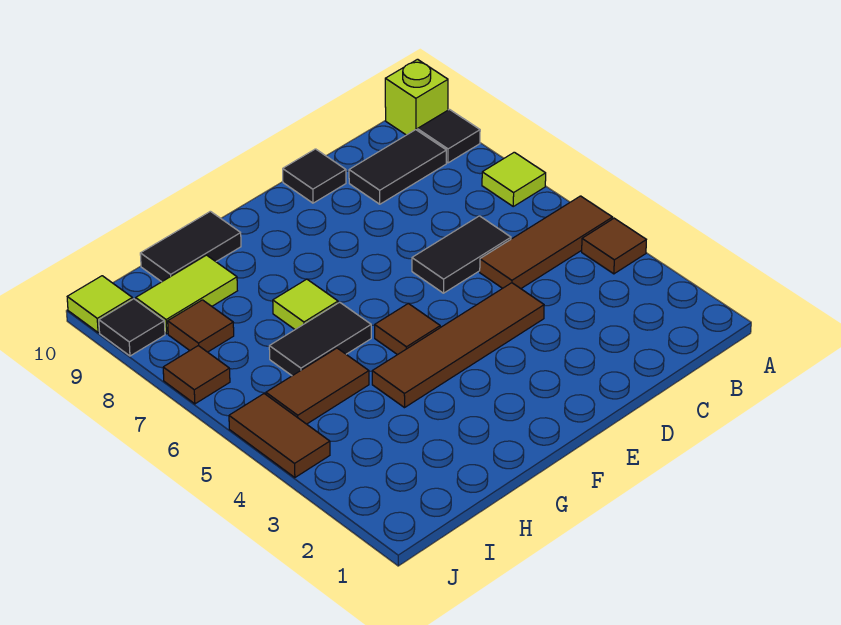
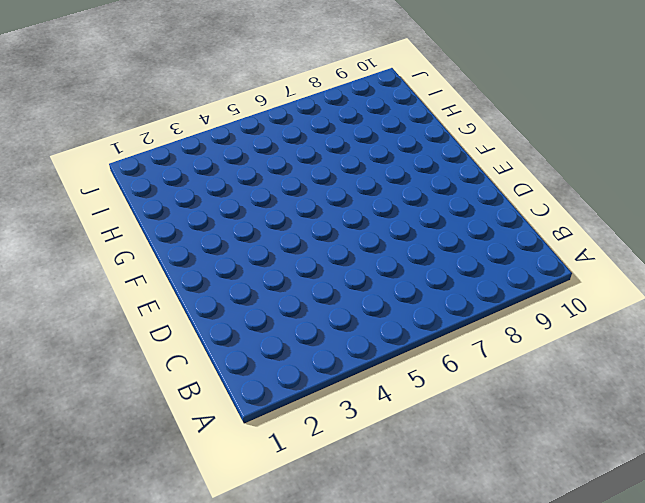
none -> brown 1x1 tile [582,218,646,274]
none -> brown 1x3 tile [480,196,613,289]
none -> lime 1x1 tile [482,152,546,206]

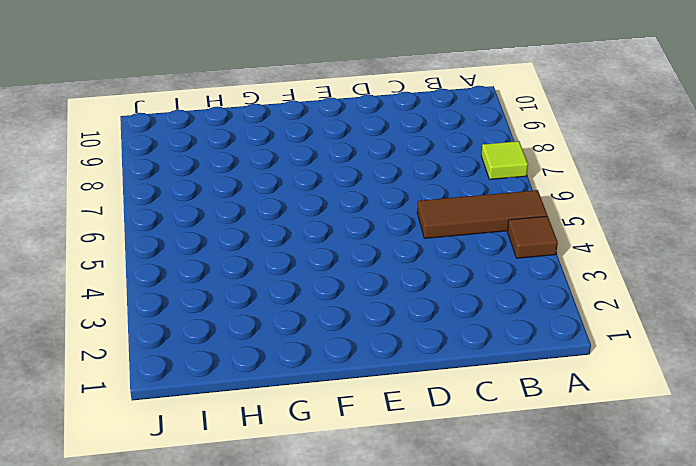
none -> black 1x1 tile [417,110,480,163]
none -> lime 1x1 brick [385,59,448,135]
none -> black 1x2 tile [349,130,446,204]

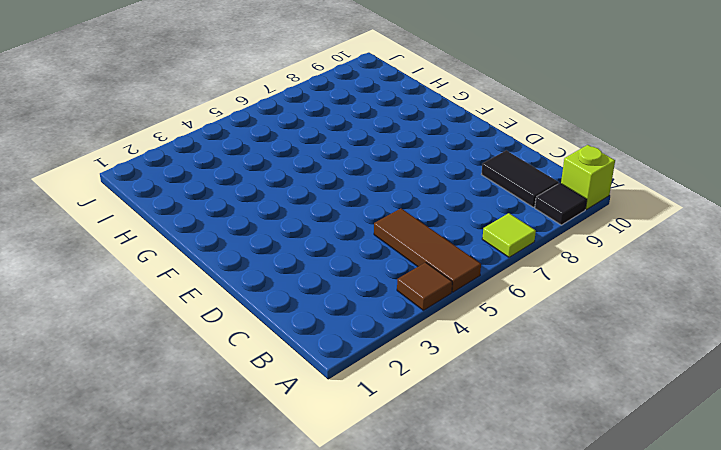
none -> black 1x2 tile [412,216,511,293]
none -> brown 1x4 tile [372,283,544,408]
none -> black 1x1 tile [283,149,346,203]

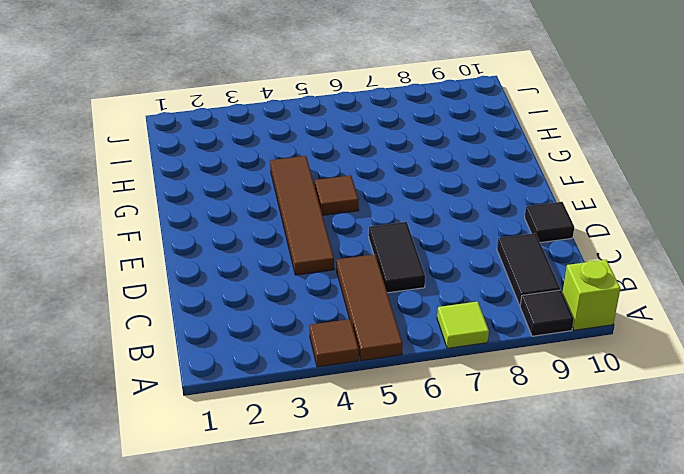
none -> black 1x2 tile [269,302,371,376]
none -> lime 1x1 tile [273,279,338,329]
none -> black 1x2 tile [140,211,241,282]

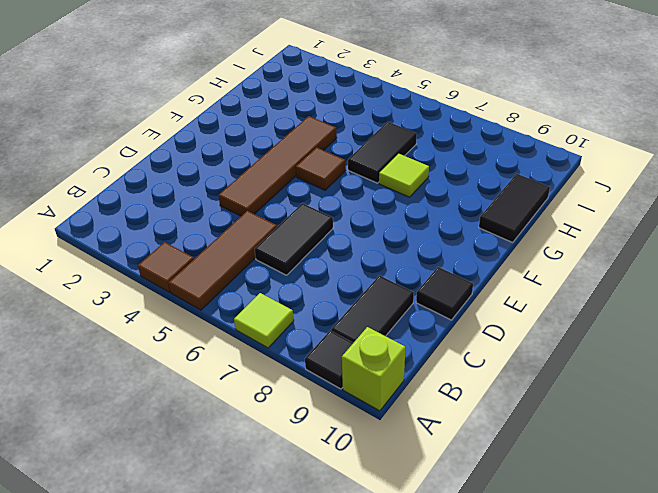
none -> brown 1x2 tile [266,348,369,424]
none -> lime 1x2 tile [136,255,237,334]
none -> brown 1x1 tile [168,300,234,352]

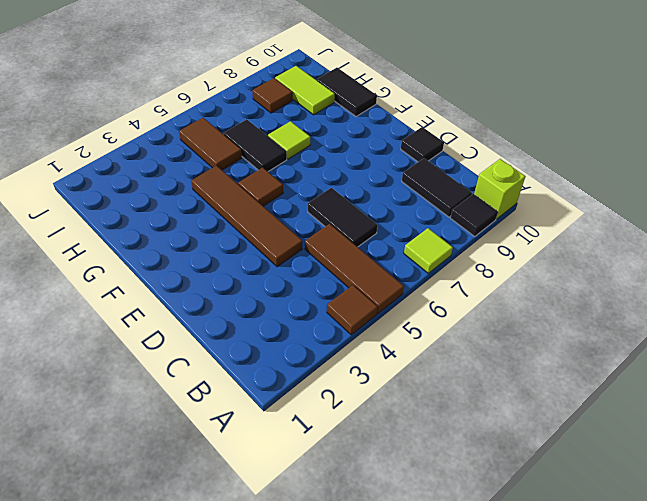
none -> brown 1x2 tile [229,394,330,478]
none -> brown 1x1 tile [163,346,230,404]
none -> black 1x1 tile [99,299,165,356]

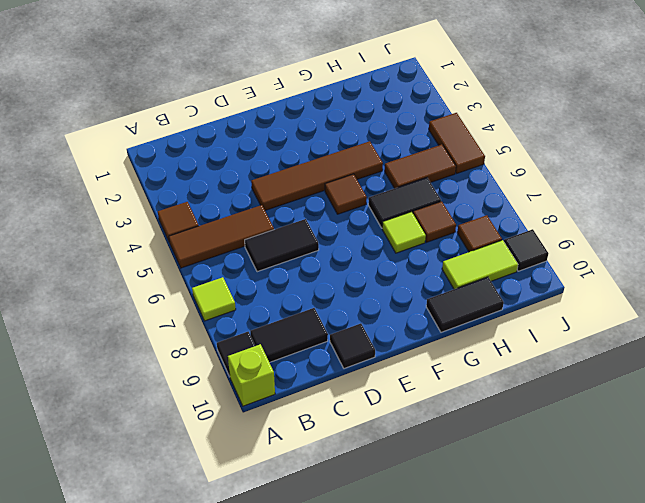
brown 1x1 tile [413,201,456,242] -> brown 1x1 tile moved to [163,346,230,404]
none -> lime 1x1 tile [67,276,132,332]

